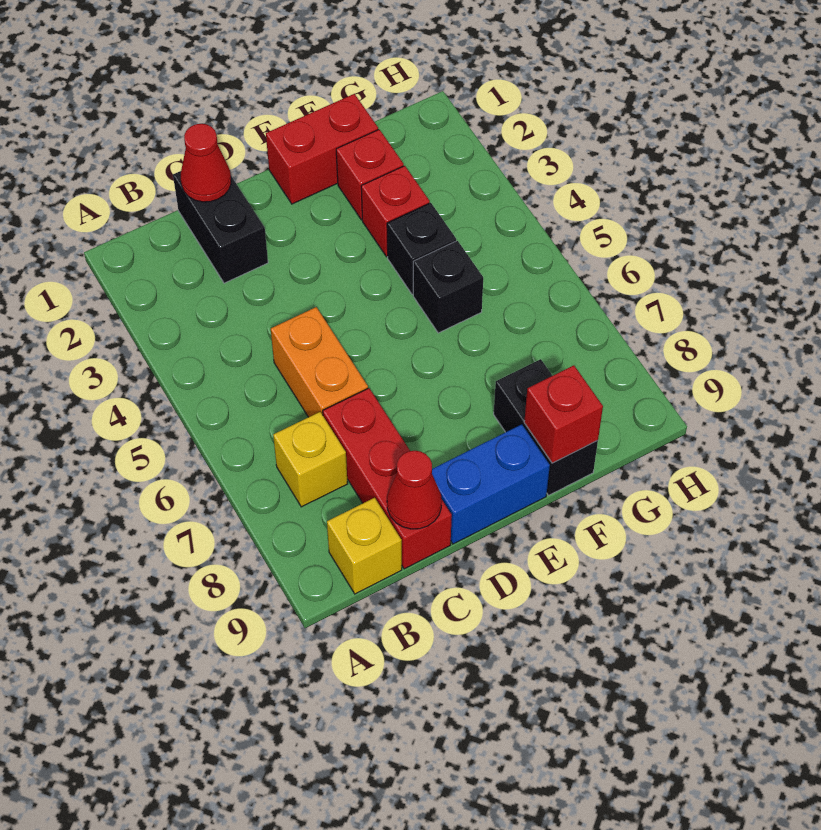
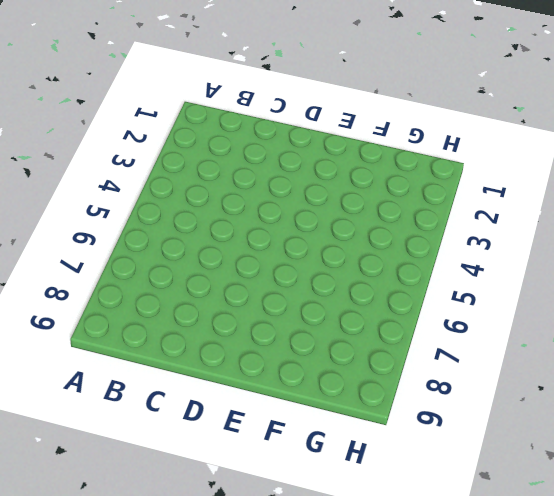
none -> yellow 1x1 brick [273,412,348,507]
none -> yellow 1x1 brick [327,498,402,594]
none -> black 1x2 brick [173,171,268,283]

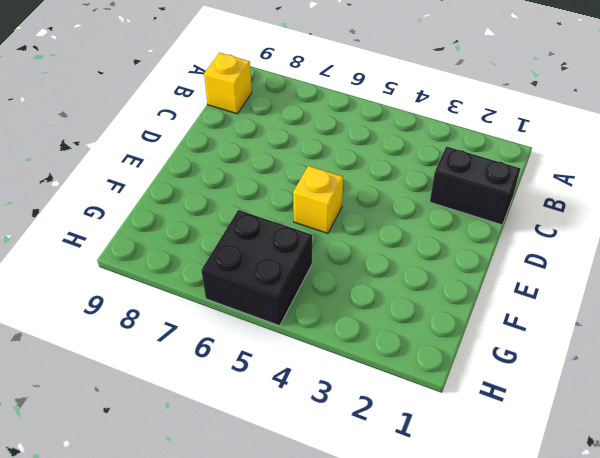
yellow 1x1 brick [293,166,343,233] -> yellow 1x1 brick moved to [273,412,348,507]
black 2x2 brick [201,210,312,326] -> none
none -> orange 1x2 brick [271,307,368,417]
none -> red 1x3 brick [323,388,452,569]
none -> blue 1x2 brick [432,424,550,544]

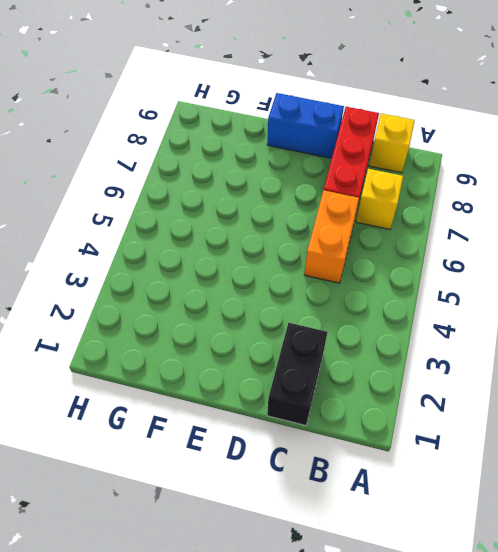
none -> red 1x2 brick [266,94,378,204]
none -> red 1x1 brick [336,129,404,220]
none -> red 1x1 brick [361,166,430,257]

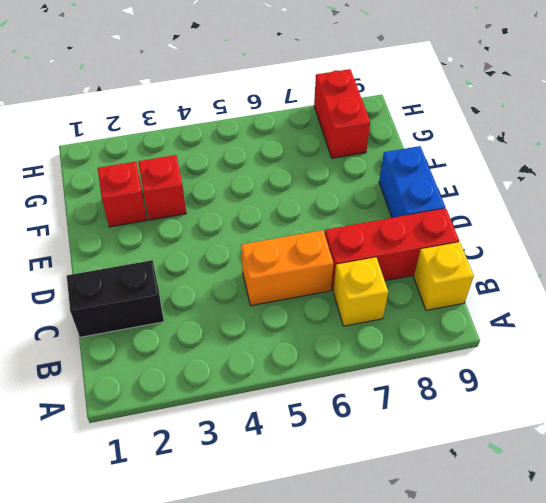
red 1x2 brick [314,69,370,158] -> red 1x2 brick moved to [266,94,378,204]
none -> black 1x1 brick [387,203,456,294]
none -> black 1x1 brick [413,241,483,333]
none -> black 1x2 brick [494,359,598,495]

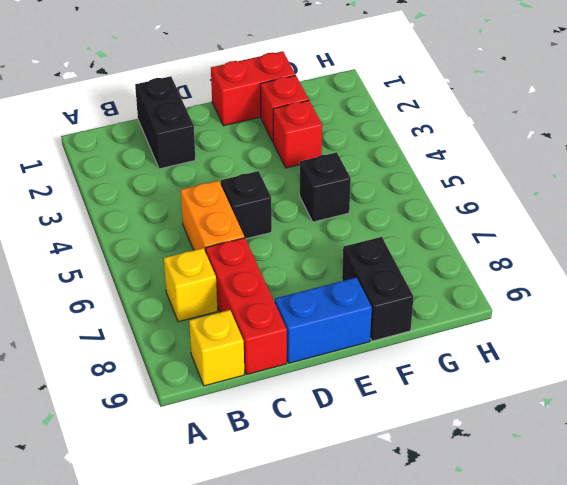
black 1x1 brick [221,171,272,239] -> black 1x1 brick moved to [387,203,456,294]
none -> red 1x1 cone [181,124,231,202]
none -> red 1x1 cone [387,451,442,529]
none -> red 1x1 brick [524,365,603,463]

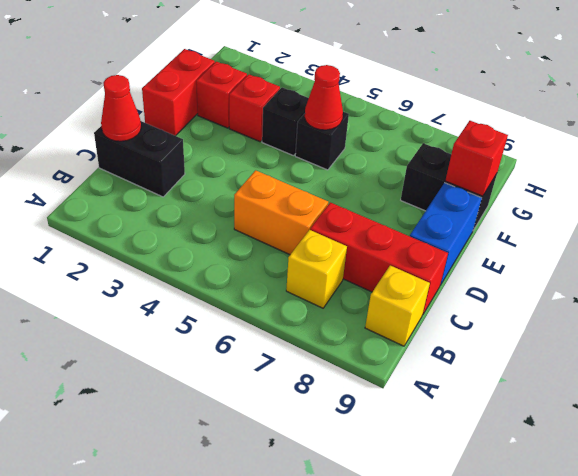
red 1x1 cone [305,65,343,130] -> red 1x1 cone moved to [387,451,442,529]

